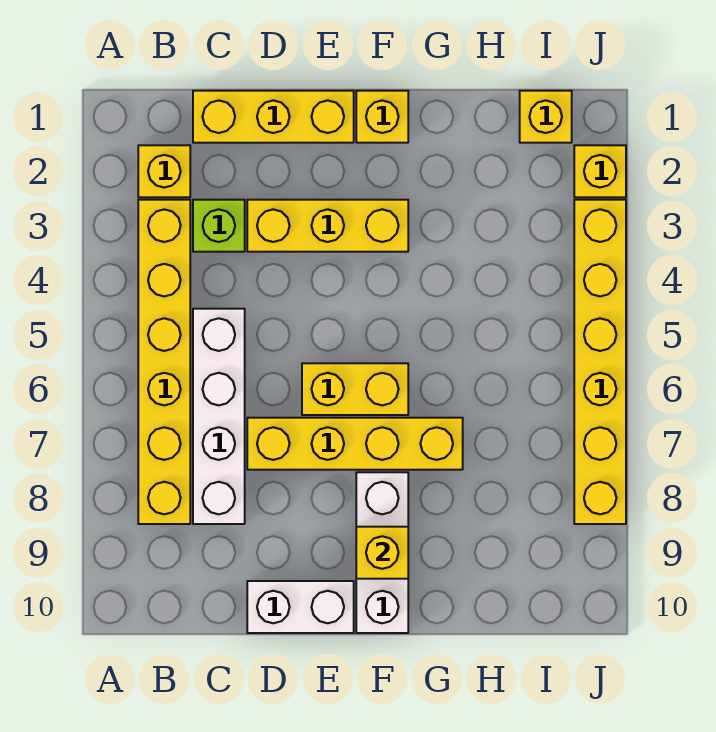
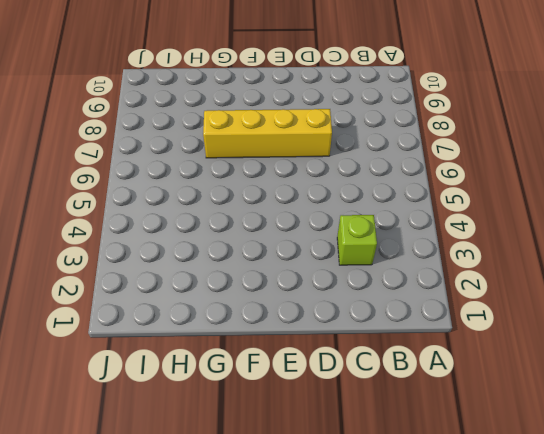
none -> yellow 1x1 brick [138,145,190,197]
none -> yellow 1x6 brick [138,200,190,524]
none -> yellow 1x3 brick [193,91,354,143]

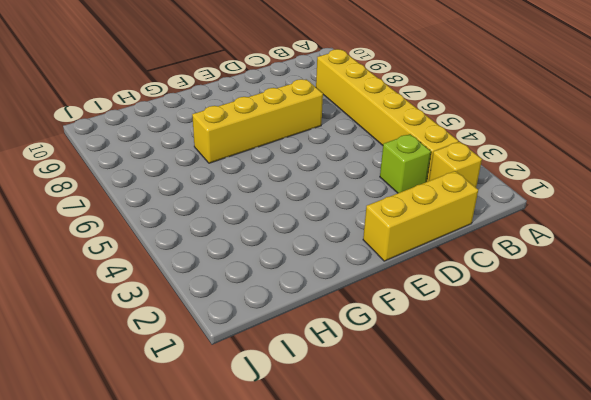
none -> white 1x4 brick [193,309,245,524]
none -> yellow 1x3 brick [247,200,408,252]
none -> white 1x2 brick [247,581,354,633]

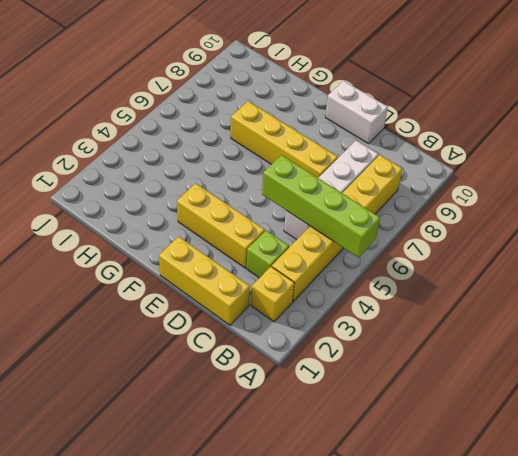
lime 1x4 brick [262,155,380,258] -> none
none -> yellow 1x2 brick [302,363,408,415]
none -> yellow 1x1 brick [356,91,408,143]
none -> white 1x3 brick [356,472,408,633]

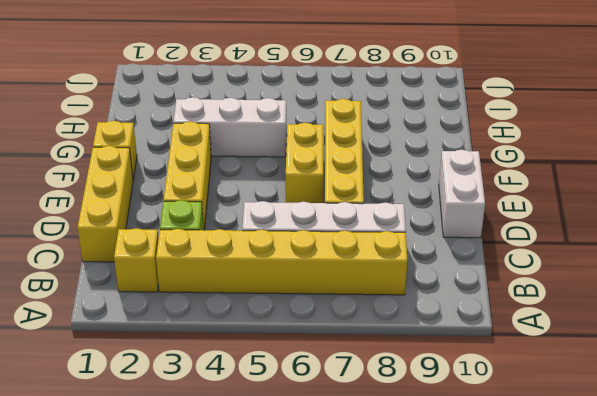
white 1x3 brick [173,97,287,157] -> white 1x3 brick moved to [356,472,408,633]
none -> yellow 1x1 brick [520,91,572,143]
none -> yellow 1x1 brick [574,145,626,197]
none -> yellow 1x6 brick [574,200,626,524]

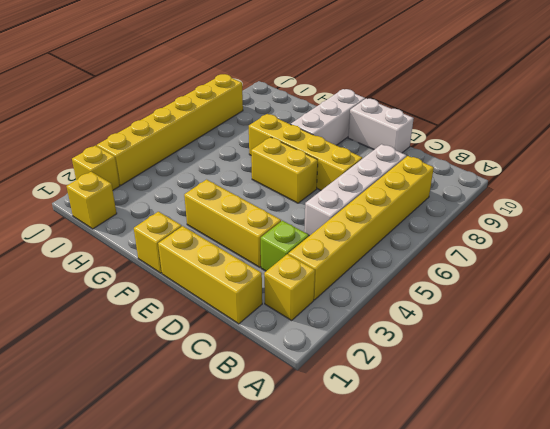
none -> yellow 1x1 brick [356,527,408,579]

